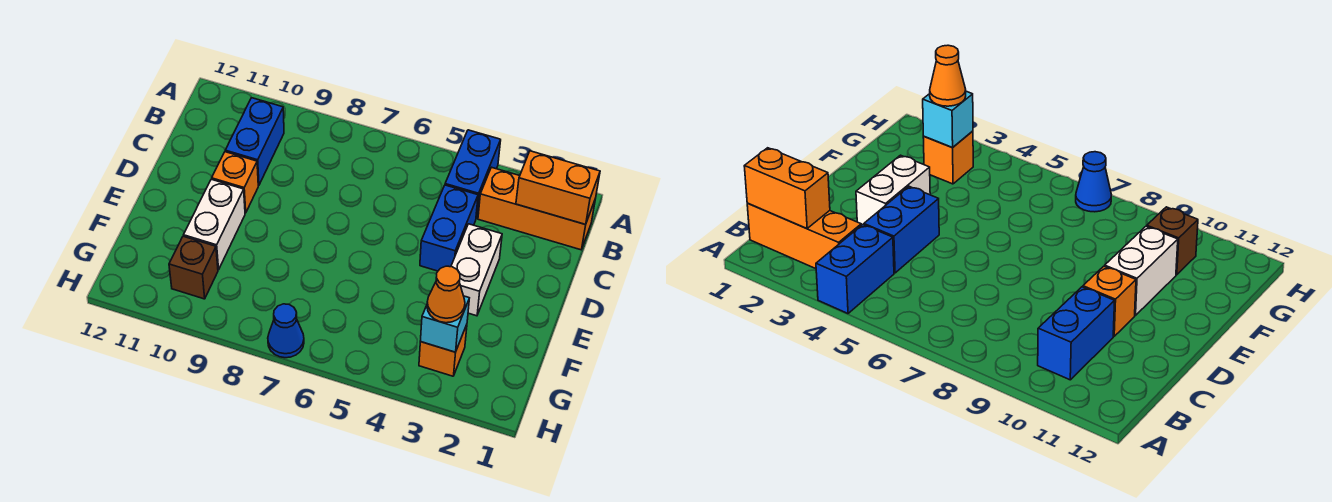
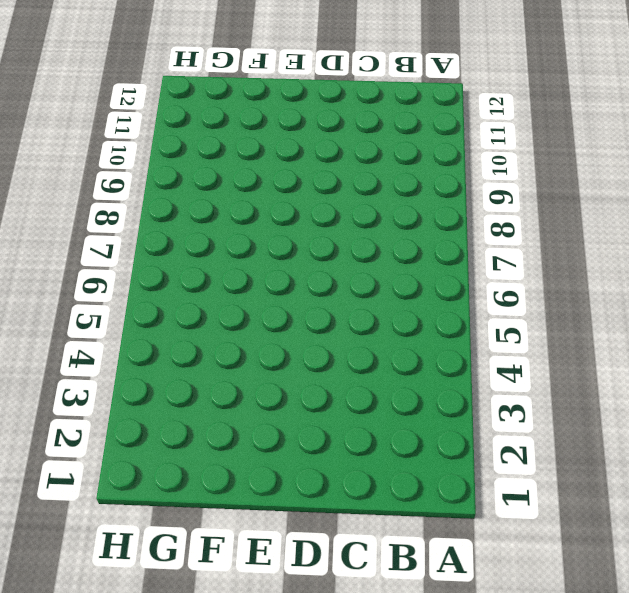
none -> blue 1x2 brick [445,130,501,218]
none -> orange 1x3 brick [478,167,595,250]
none -> blue 1x2 brick [225,98,284,185]

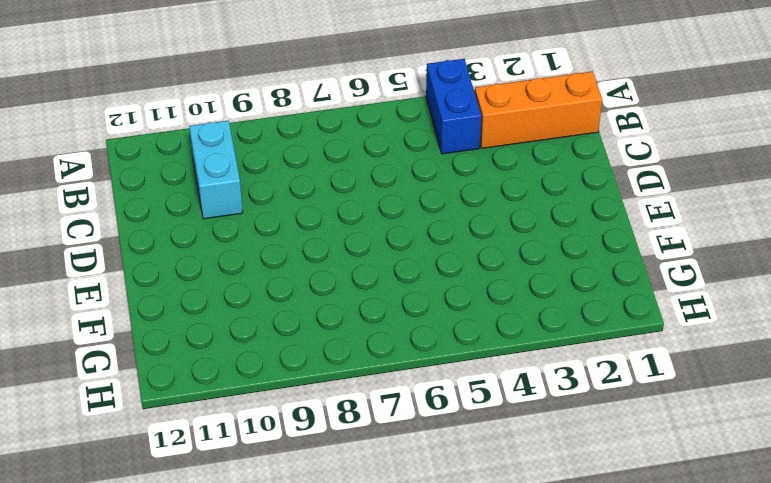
cyan 1x2 brick [189,121,243,219] -> blue 1x2 brick [225,98,284,185]
none -> blue 1x2 brick [420,185,478,271]
none -> white 1x2 brick [451,224,502,316]
none -> orange 1x1 brick [212,152,258,213]

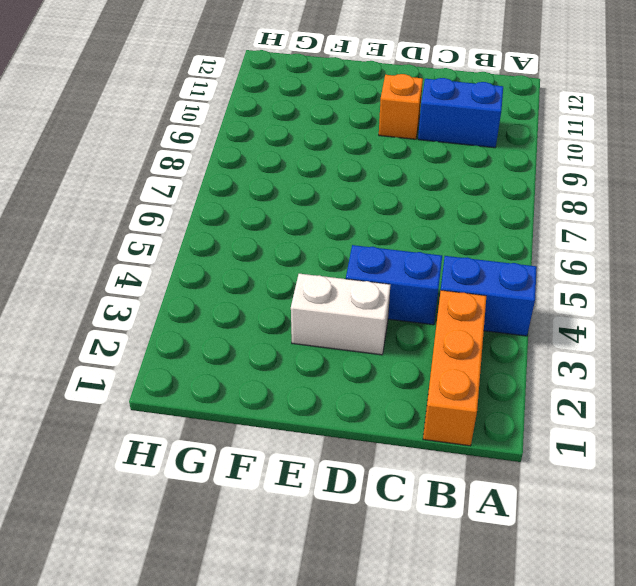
none -> white 1x2 brick [184,179,245,270]
none -> orange 1x1 brick [419,325,467,376]
none -> brown 1x1 brick [169,236,218,299]

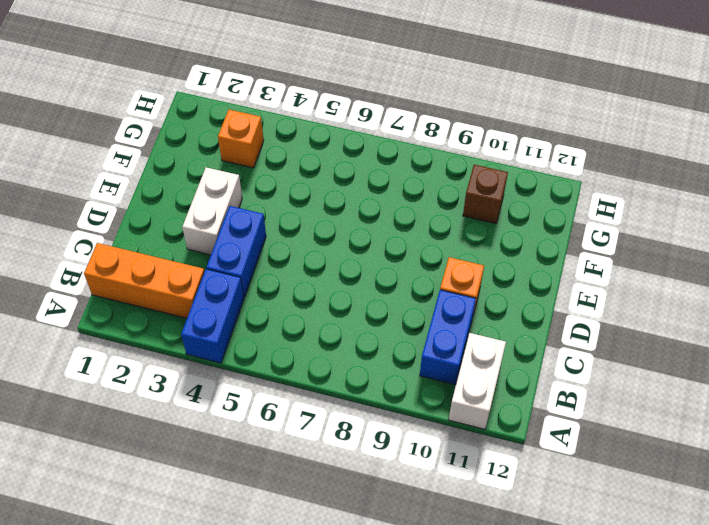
white 1x2 brick [449,333,506,429] -> white 1x2 brick moved to [184,179,245,270]
none -> blue 1x1 cone [268,304,304,358]
none -> orange 1x2 brick [516,151,600,224]
none -> cyan 1x1 brick [421,296,469,352]

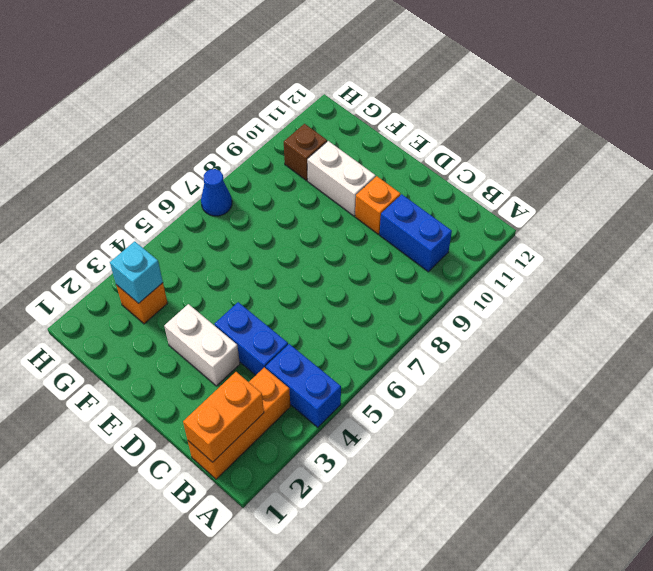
none -> orange 1x1 cone [427,266,465,323]

